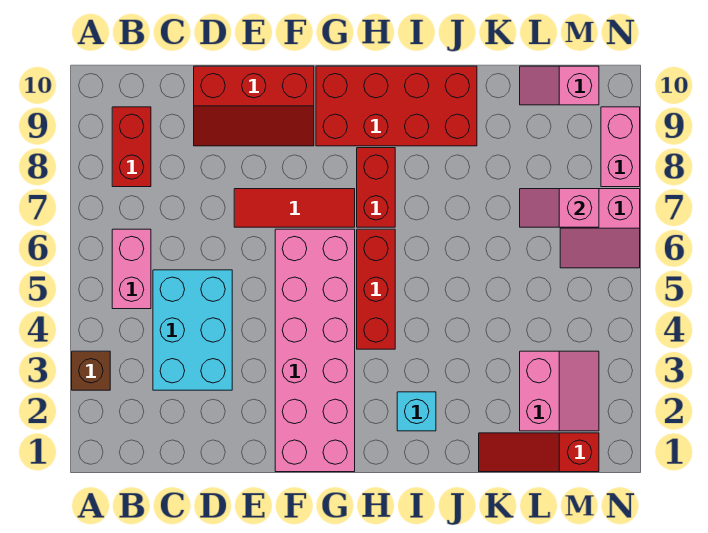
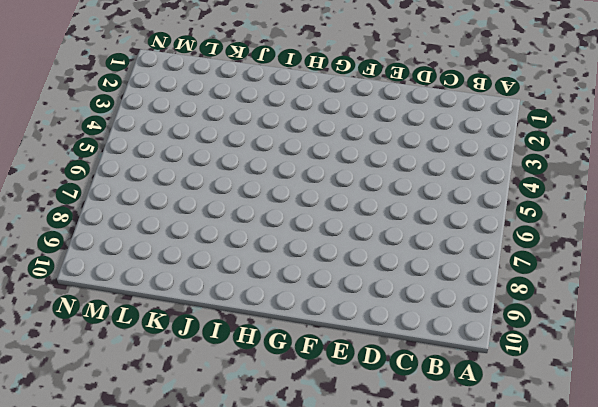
none -> brown 1x1 brick [72,351,110,390]
none -> pink 1x2 brick [112,229,151,309]
none -> red 1x2 brick [112,107,151,187]

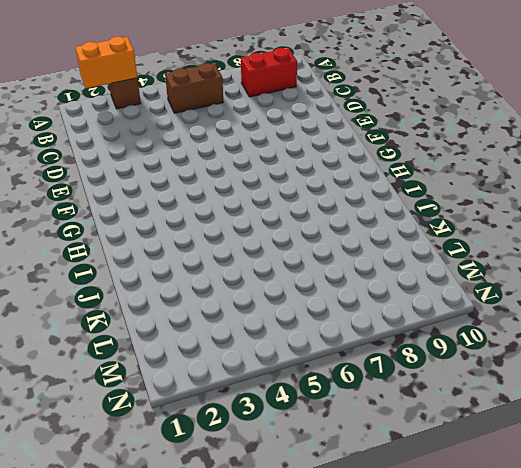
orange 1x2 brick [75,37,137,88] -> none
brown 1x2 brick [165,63,223,113] -> pink 1x2 brick [112,229,151,309]
none -> cyan 2x3 brick [153,270,232,390]
none -> red 2x3 slope [194,66,314,146]
none -> red 1x3 tile [234,189,355,227]

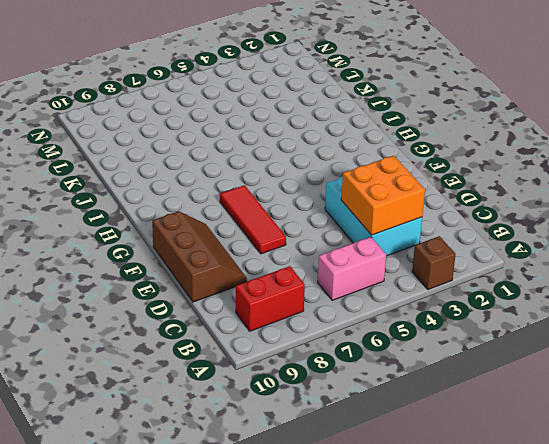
cyan 2x3 brick [325,177,422,256] -> cyan 2x3 brick turned to [153,270,232,390]
orange 2x2 brick [341,155,425,235] -> none
brown 2x3 slope [152,211,247,302] -> red 2x3 slope [194,66,314,146]
none -> pink 2x6 brick [275,229,355,472]
none -> red 2x4 brick [316,66,477,146]
none -> red 1x3 brick [357,229,395,349]

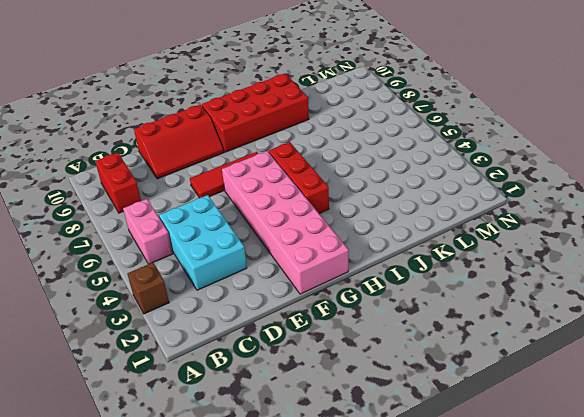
none -> red 1x2 brick [357,148,395,227]
none -> cyan 1x1 brick [397,392,436,431]
none -> red 1x3 slope [479,433,599,472]

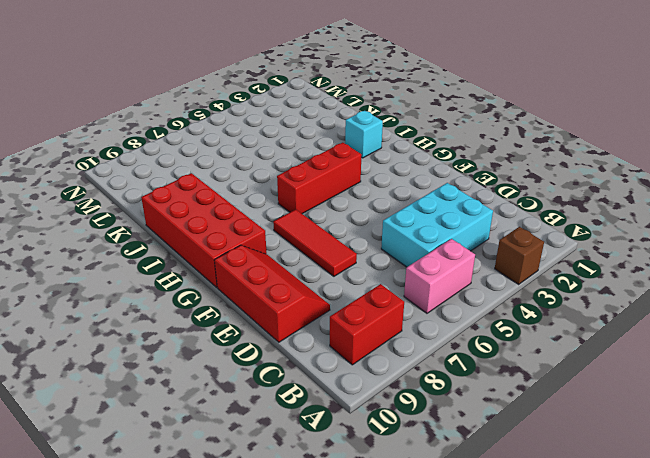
none -> pink 2x6 brick [275,229,355,472]
none -> red 1x2 brick [357,148,395,227]
none -> red 1x3 slope [479,433,599,472]

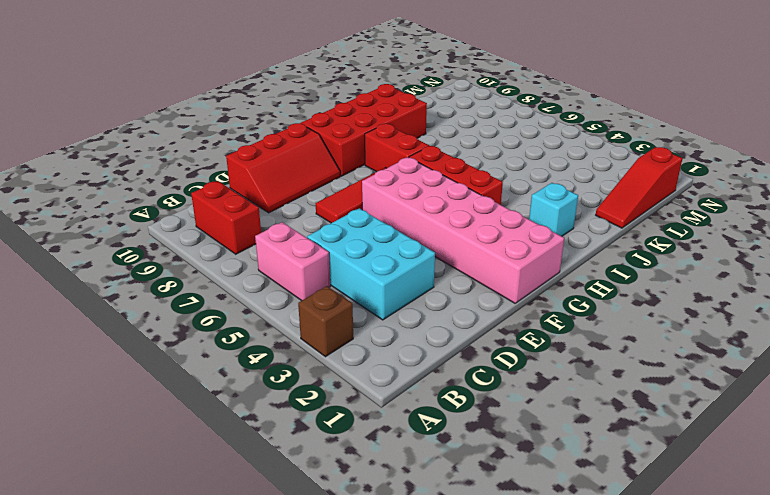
none -> pink 2x2 slope [520,351,599,431]
none -> pink 1x2 slope [520,66,599,105]
none -> pink 2x2 slope [560,189,640,268]

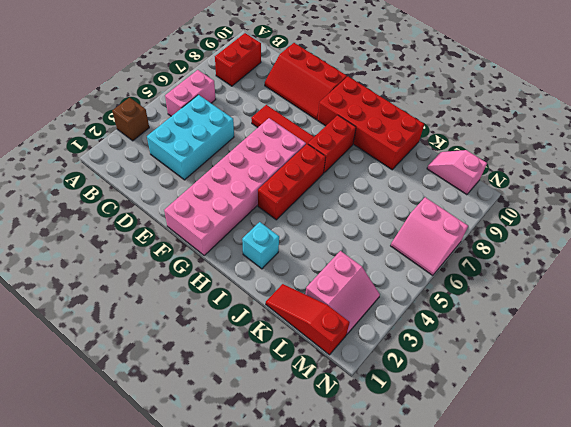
none -> pink 1x2 brick [601,107,640,187]
none -> pink 1x2 slope [520,189,599,227]

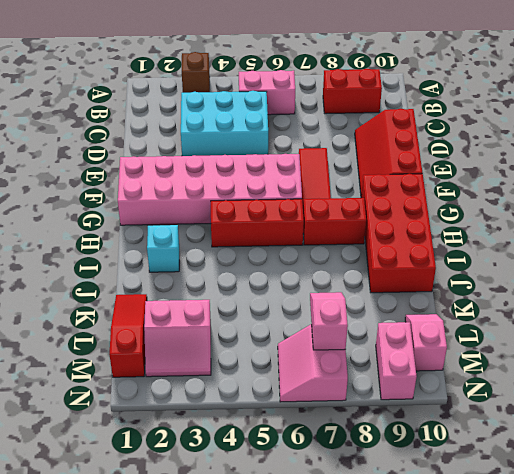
pink 1x2 brick [376,322,417,400] -> pink 1x2 brick turned to [601,107,640,187]

